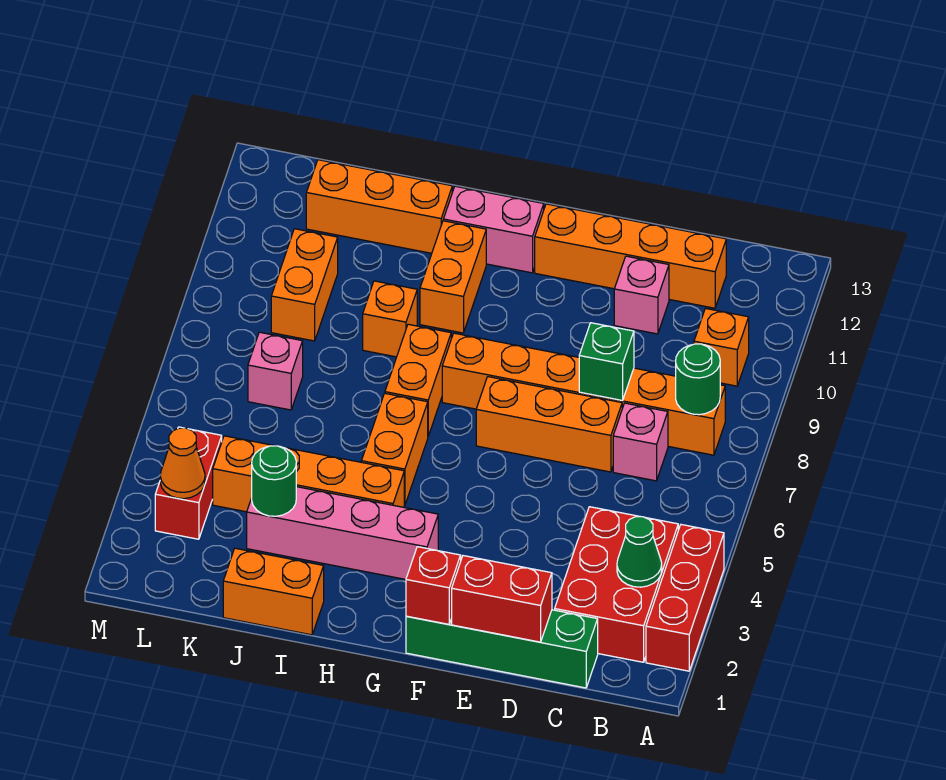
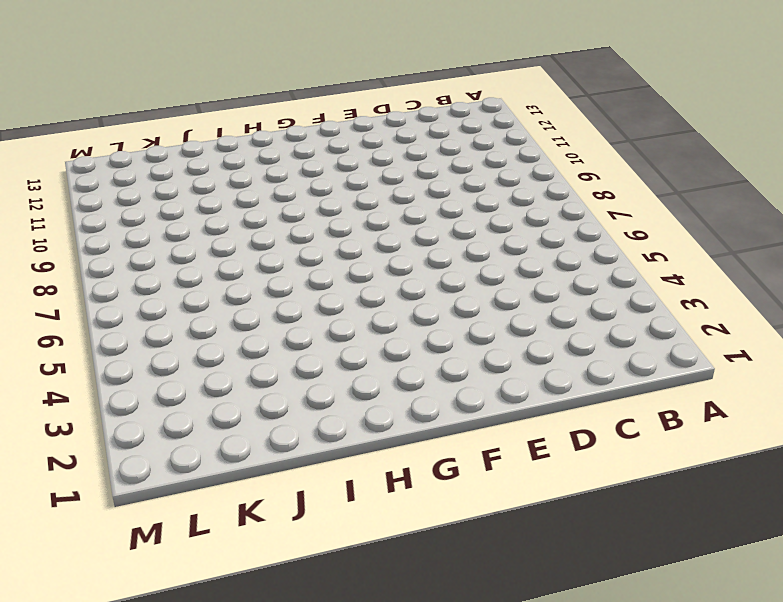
none -> red 1x3 brick [646,525,724,671]
none -> red 2x3 brick [555,507,678,662]
none -> orange 1x6 brick [442,333,725,455]

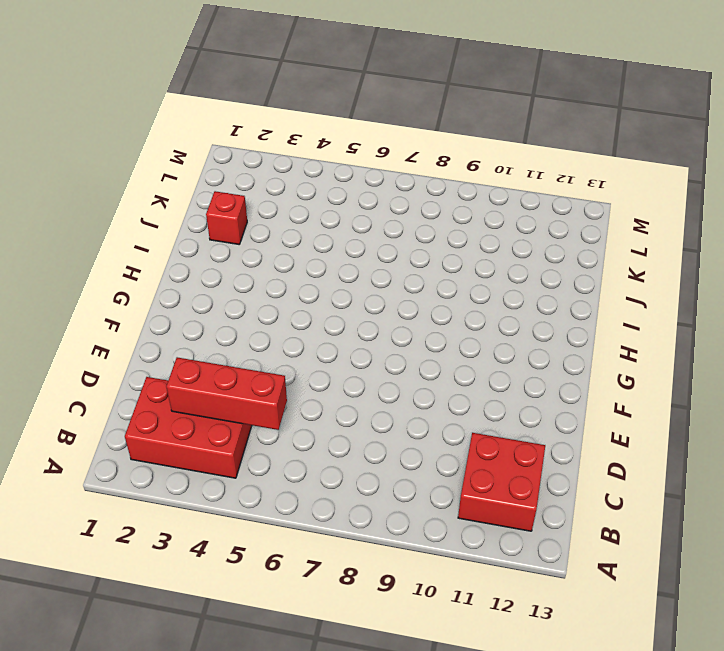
red 2x2 brick [458,433,545,531] -> orange 1x4 brick [535,204,726,308]
red 1x3 brick [166,357,287,430] -> red 1x3 brick moved to [646,525,724,671]
red 1x1 brick [206,191,247,244] -> red 1x1 brick moved to [406,547,461,624]
none -> orange 1x6 brick [442,333,725,455]
none -> orange 1x1 brick [694,308,749,386]
none -> green 1x4 brick [406,610,598,688]

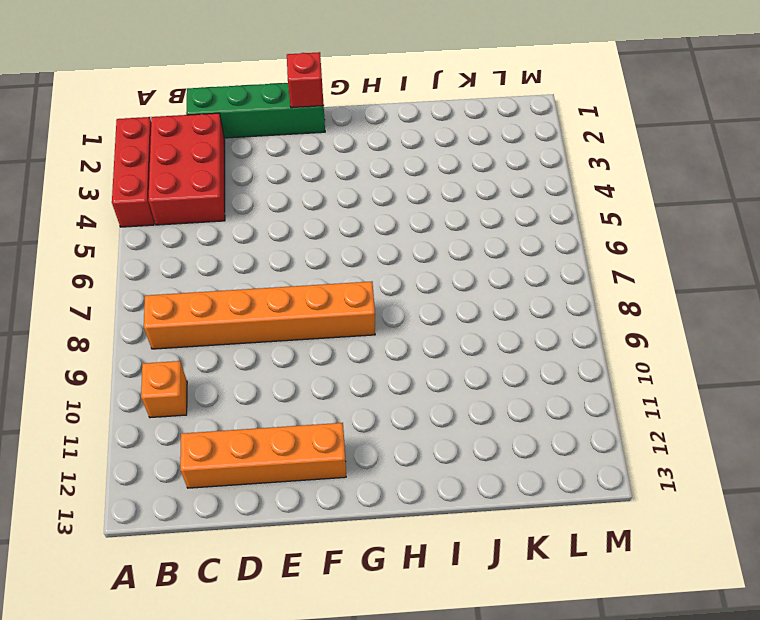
none -> pink 1x1 brick [613,403,668,481]
none -> orange 1x3 brick [476,377,622,472]
none -> pink 1x1 brick [614,256,669,334]

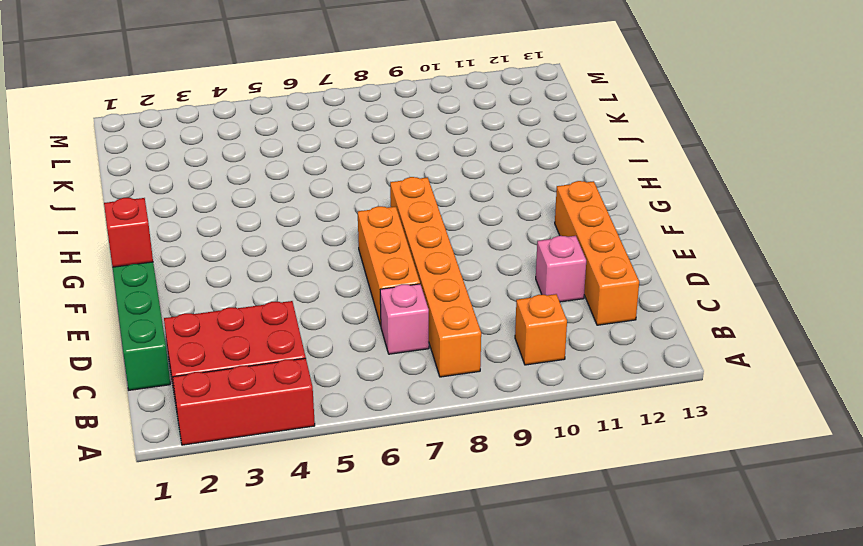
none -> pink 1x4 brick [247,487,438,579]
none -> pink 1x2 brick [443,186,544,273]
none -> orange 1x4 brick [213,436,404,512]

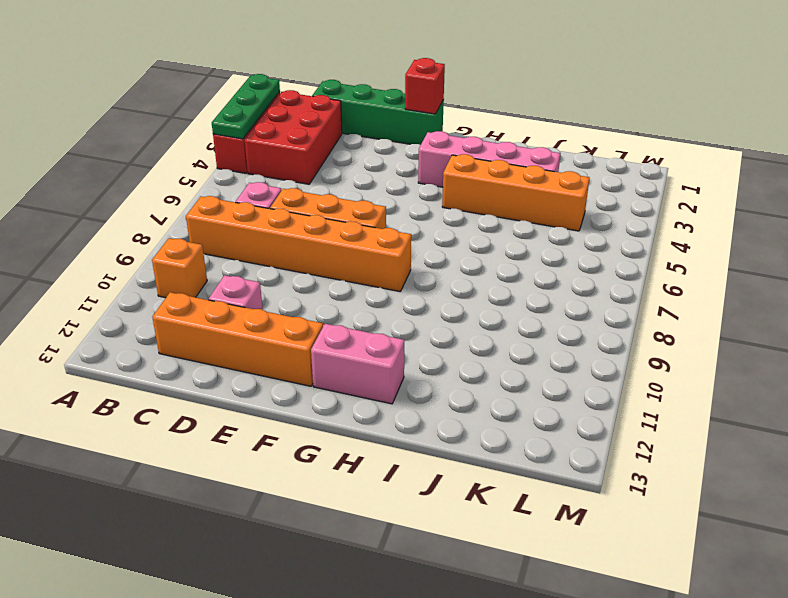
green 1x3 plate [212,74,280,139] -> none
none -> orange 1x2 brick [361,393,428,506]
none -> orange 1x2 brick [385,324,451,436]
none -> orange 1x2 brick [420,221,486,333]

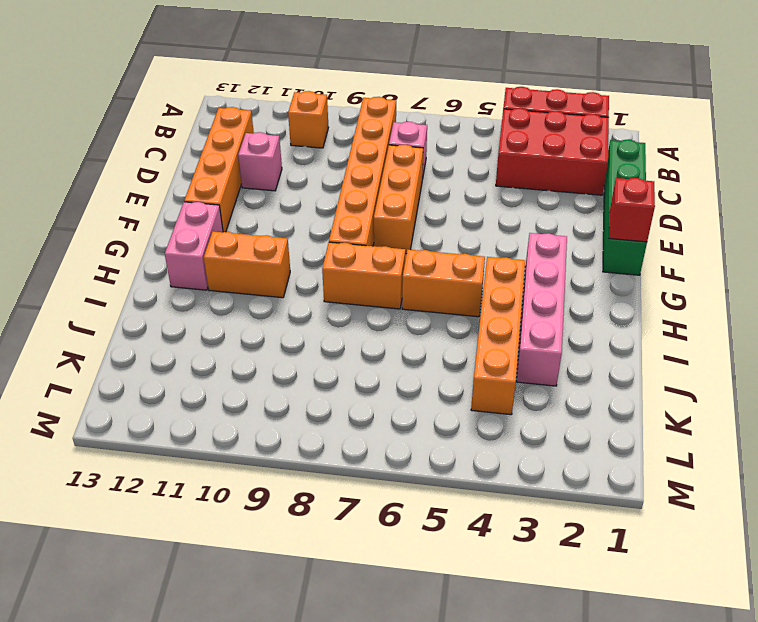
none -> orange 1x2 brick [223,548,324,635]
none -> orange 1x1 brick [363,281,417,357]
none -> orange 1x3 brick [306,160,452,253]

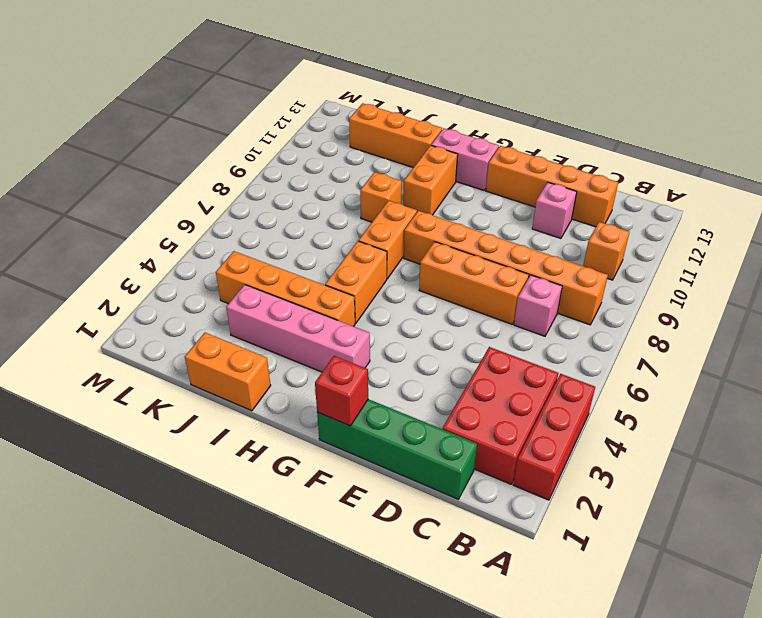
none -> pink 1x1 brick [248,332,303,410]
none -> orange 1x2 brick [271,229,338,341]
none -> red 1x2 brick [155,427,222,539]

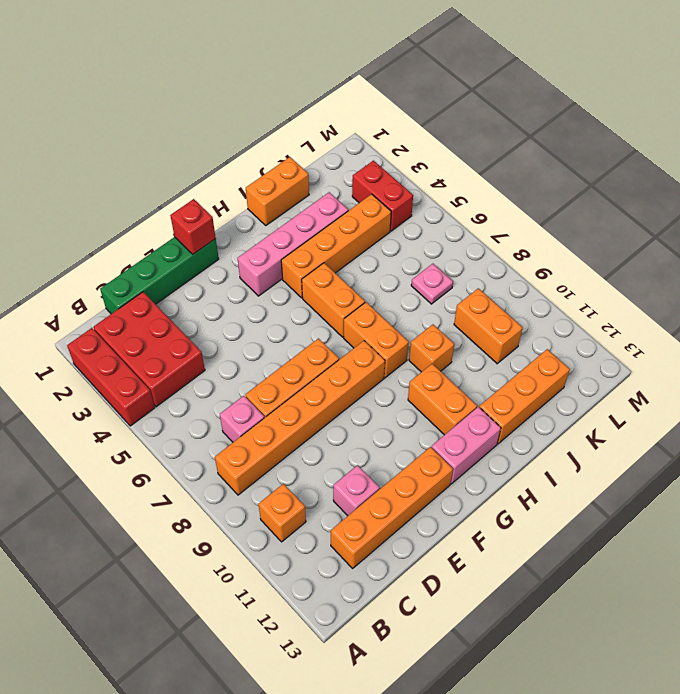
pink 1x1 plate [411,264,453,304] -> pink 1x1 brick [248,332,303,410]
none -> green 1x1 cone [617,517,662,587]
none -> green 1x1 round brick [676,344,720,415]
none -> red 1x2 brick [452,556,552,642]

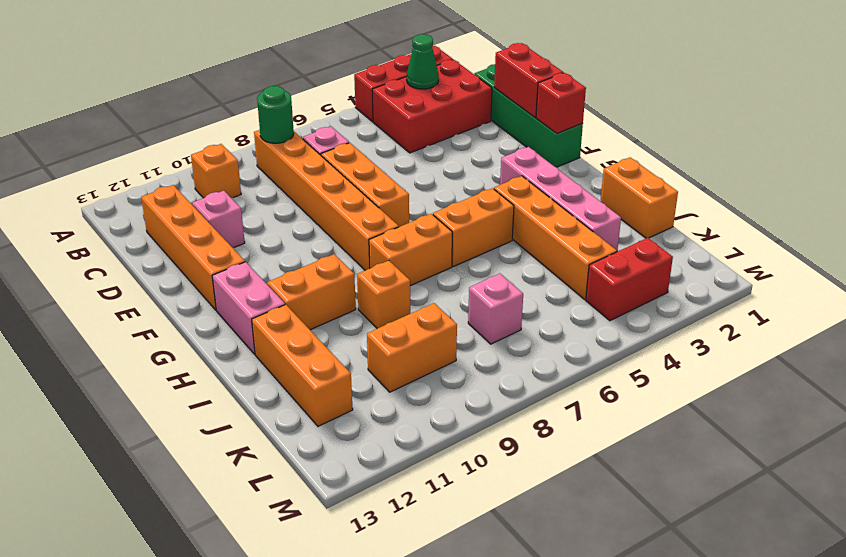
none -> green 1x1 brick [579,323,634,400]
none -> green 1x1 round brick [252,446,296,516]
none -> orange 1x1 cone [160,428,205,499]

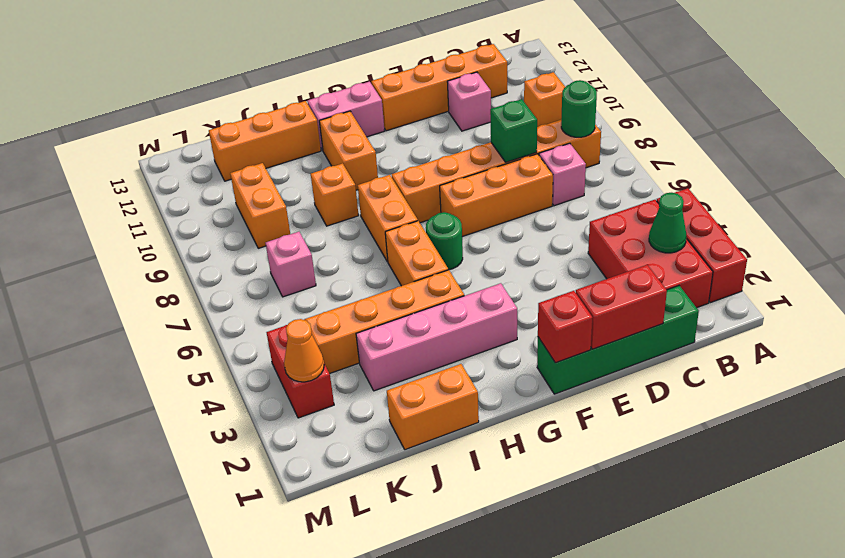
green 1x1 round brick [426,212,463,270] -> green 1x1 round brick moved to [252,446,296,516]

